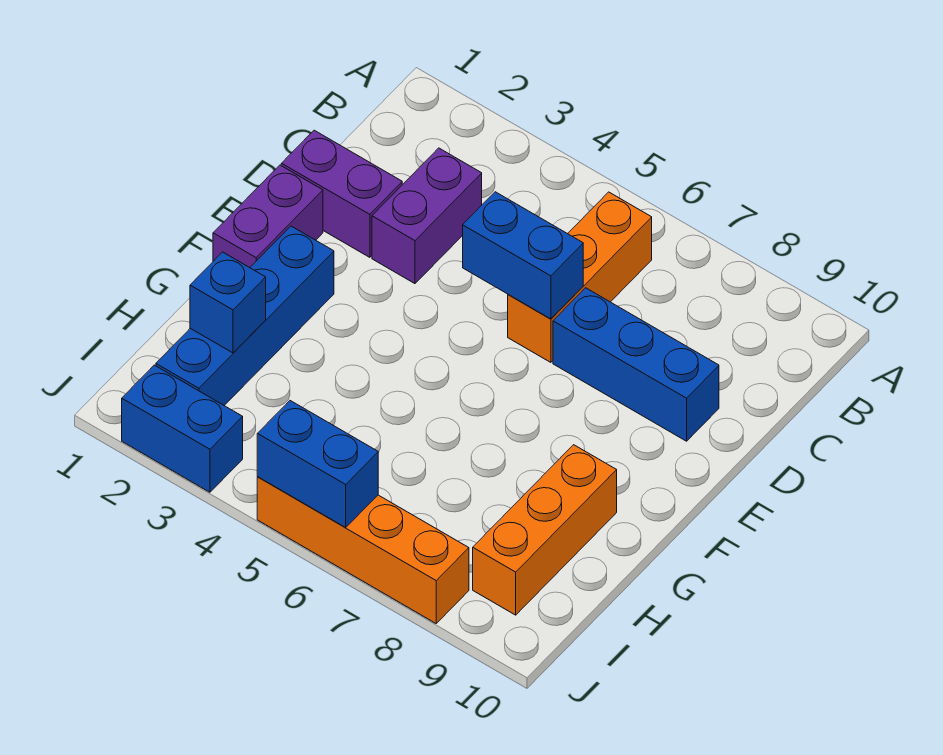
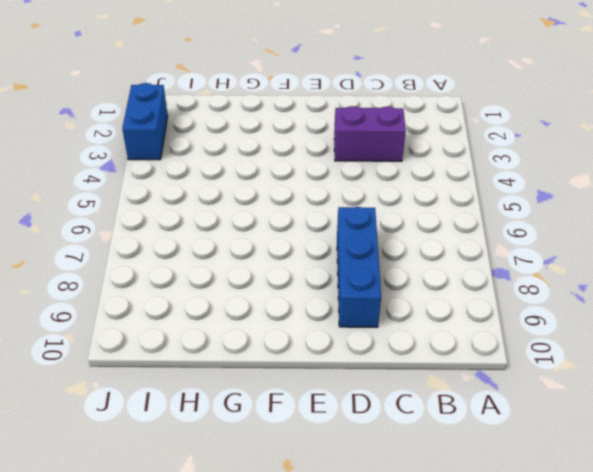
none -> orange 1x3 brick [508,192,652,362]
none -> purple 1x2 brick [281,130,402,257]
none -> purple 1x2 brick [213,165,323,268]

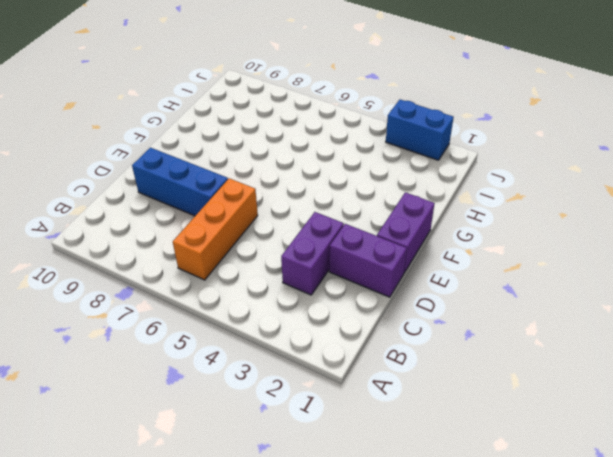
none -> blue 1x4 brick [156,226,334,405]
none -> orange 1x3 brick [473,445,617,615]
none -> orange 1x4 brick [257,477,469,623]

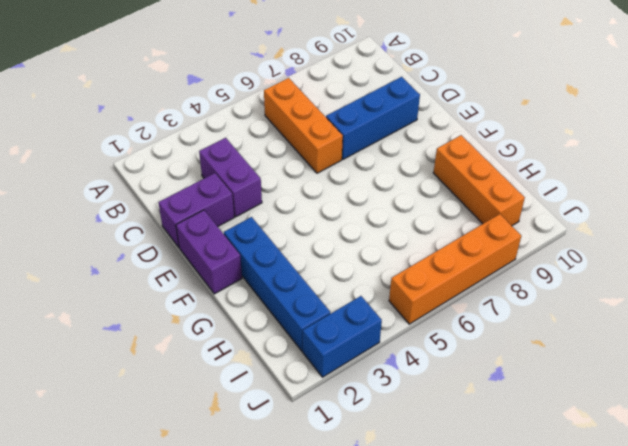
none -> blue 1x2 brick [463,192,583,319]
none -> blue 1x1 brick [190,252,266,353]
none -> blue 1x2 brick [257,401,378,527]

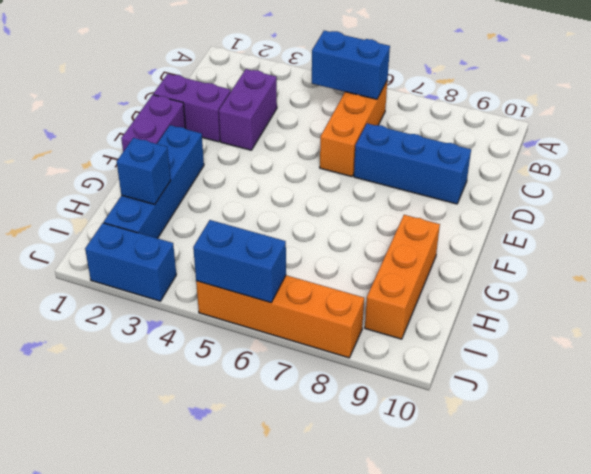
blue 1x2 brick [312,31,390,99] -> blue 1x2 brick moved to [463,192,583,319]

